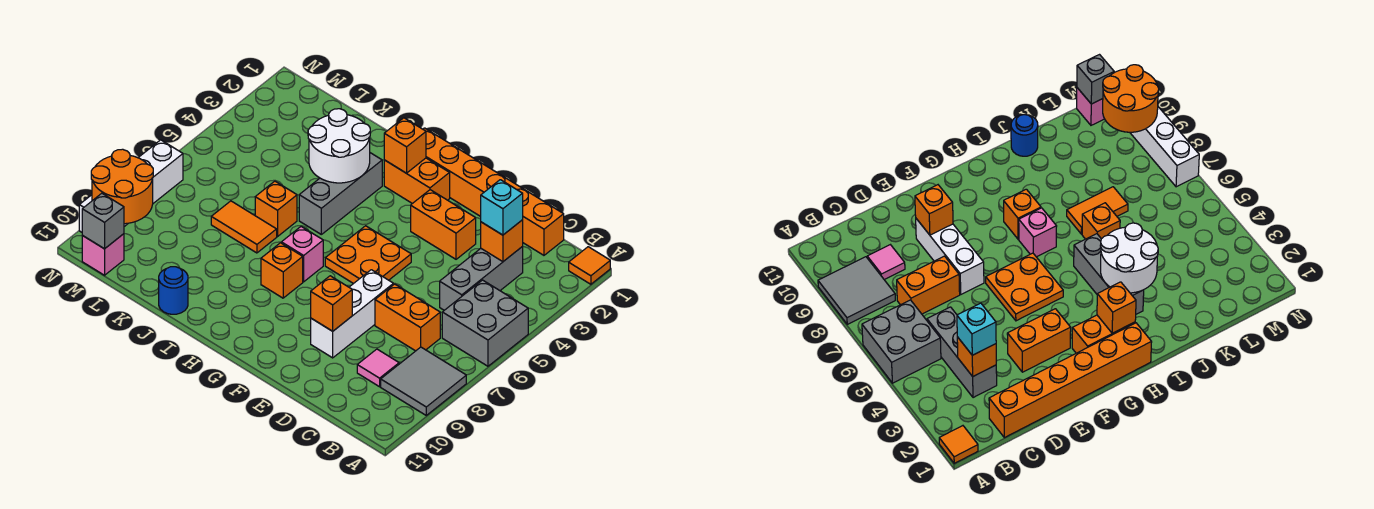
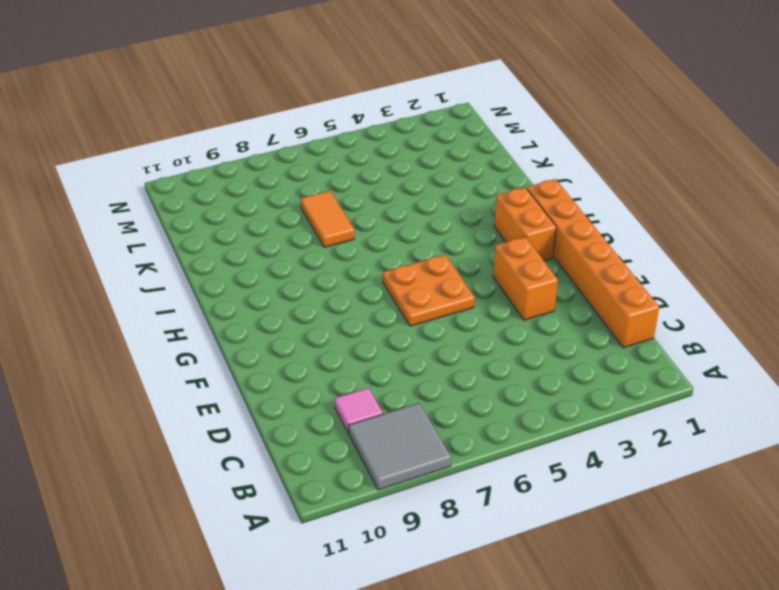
none -> orange 1x1 tile [569,247,610,284]
none -> grey 2x2 brick [442,280,528,366]
none -> grey 1x3 brick [440,247,523,310]

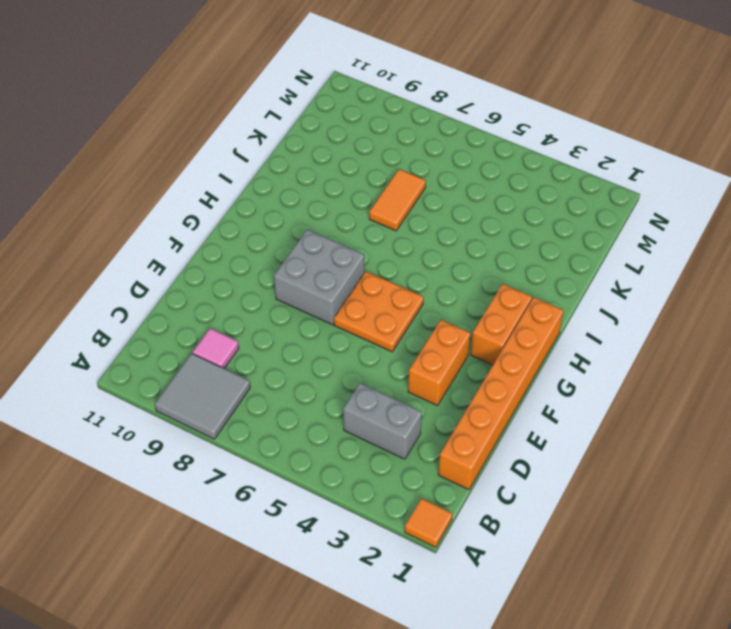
grey 1x2 brick [343,383,422,459] -> grey 1x3 brick [440,247,523,310]
grey 2x2 brick [274,230,364,325] -> grey 2x2 brick moved to [442,280,528,366]
none -> orange 1x2 brick [375,284,440,351]
none -> white 1x3 brick [311,270,393,358]
none -> pink 1x1 brick [281,227,323,282]

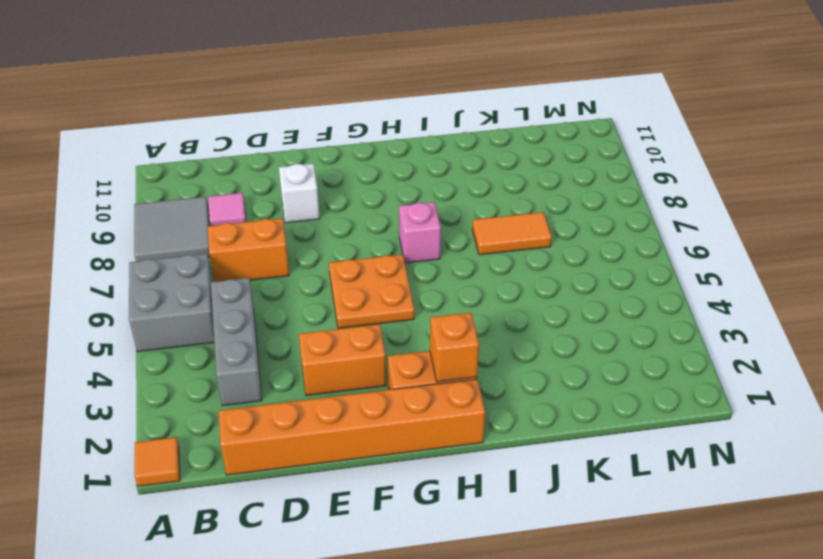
white 1x1 brick [279,164,320,223] -> white 1x3 brick [311,270,393,358]
none -> orange 1x1 brick [261,243,303,298]
none -> grey 1x3 brick [299,153,382,234]
none -> orange 1x1 brick [255,181,297,237]

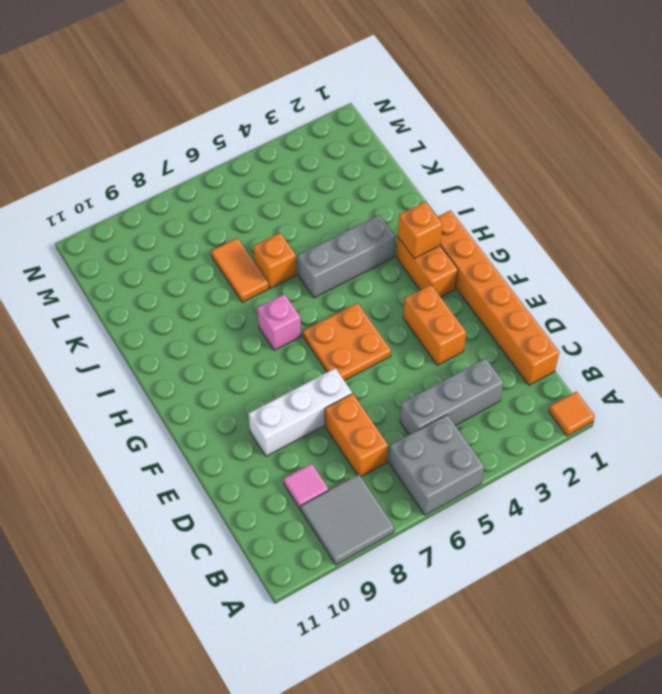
none -> orange 1x1 brick [261,243,303,298]
none -> blue 1x1 round brick [159,267,188,314]
none -> pink 1x1 brick [82,234,124,275]

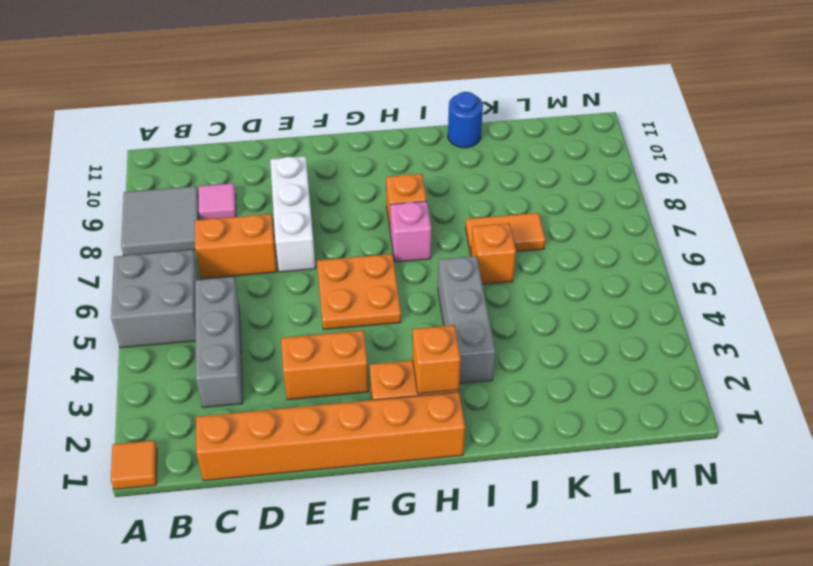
none -> pink 1x1 brick [82,234,124,275]
none -> white 1x4 brick [79,140,183,232]
none -> orange 1x1 brick [481,220,523,262]

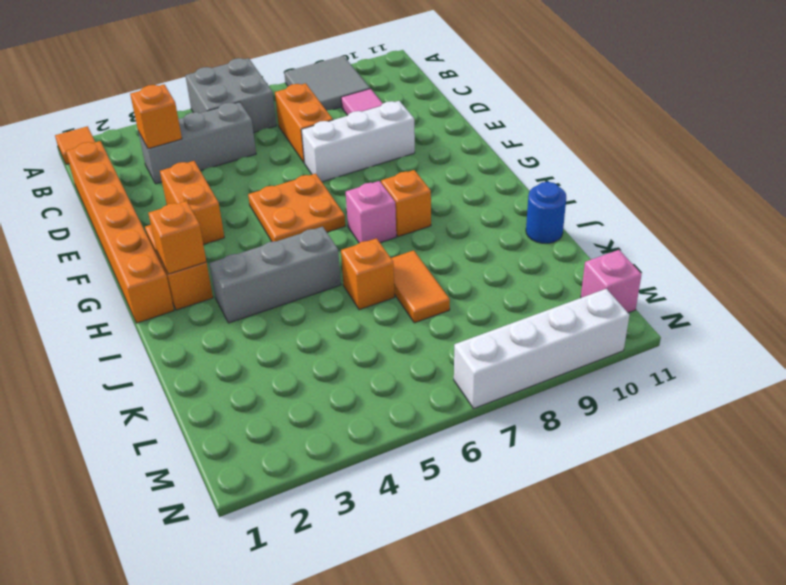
none -> orange 1x1 brick [311,276,352,331]
none -> white 2x2 round brick [308,109,370,183]
none -> orange 2x2 round brick [91,149,153,224]

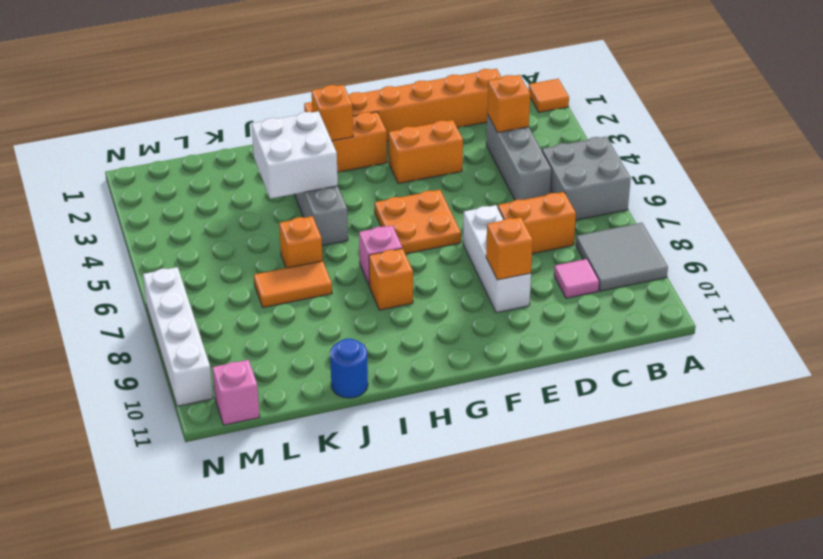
white 2x2 brick [252,111,338,199] -> white 2x2 round brick [308,109,370,183]
none -> orange 2x2 round brick [91,149,153,224]
none -> grey 1x1 brick [82,193,124,249]
none -> cyan 1x1 brick [481,180,523,235]

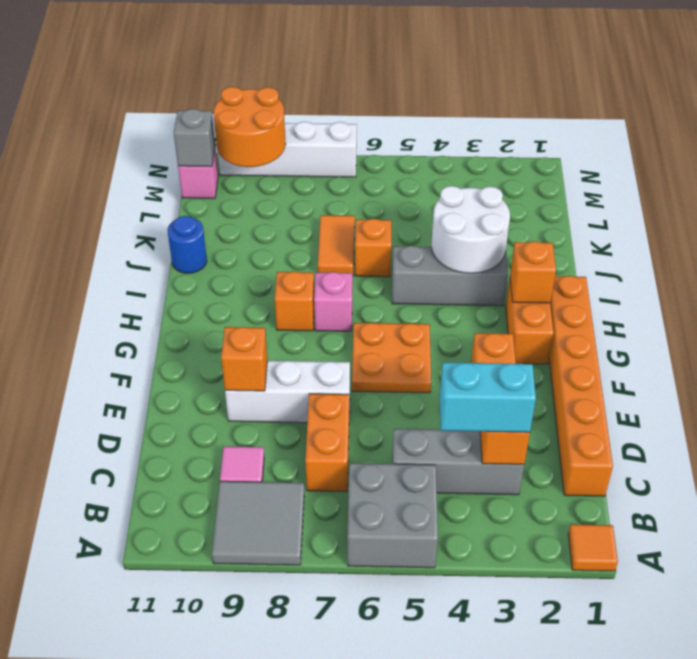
cyan 1x2 brick [440,363,536,432] -> cyan 1x1 brick [481,180,523,235]

